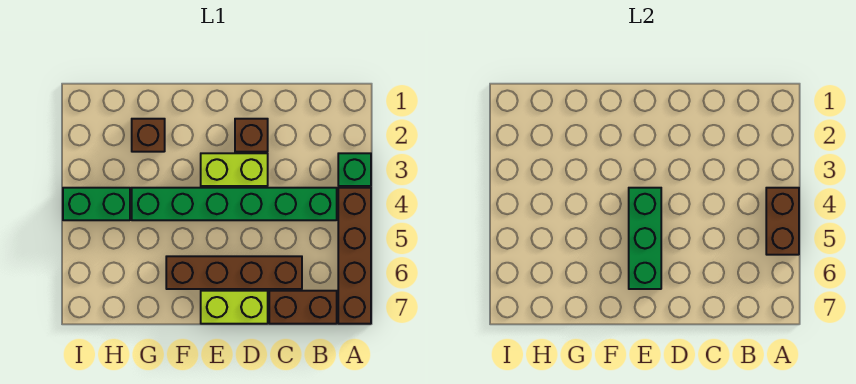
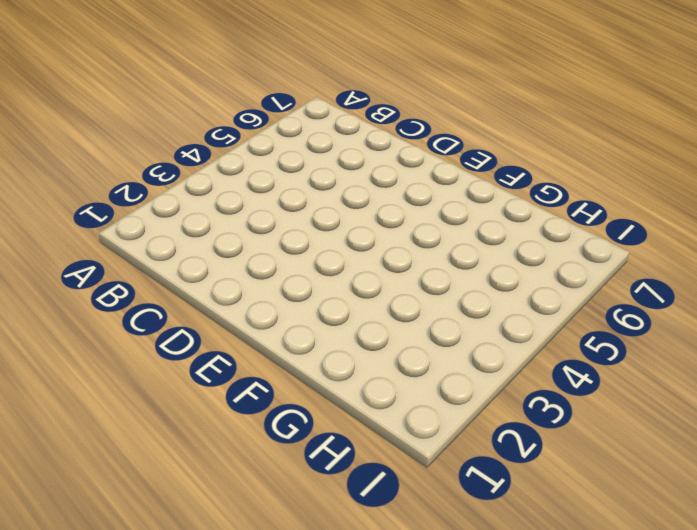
none -> green 1x1 brick [338,153,371,186]
none -> brown 1x4 brick [338,188,371,324]
none -> green 1x6 brick [132,188,337,220]

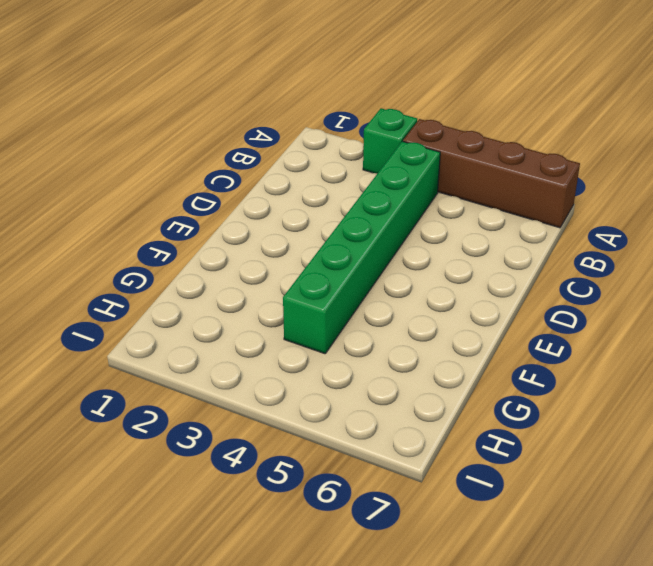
none -> brown 1x2 brick [269,291,337,324]
none -> brown 1x4 brick [166,256,302,289]
none -> brown 1x1 brick [235,119,268,152]

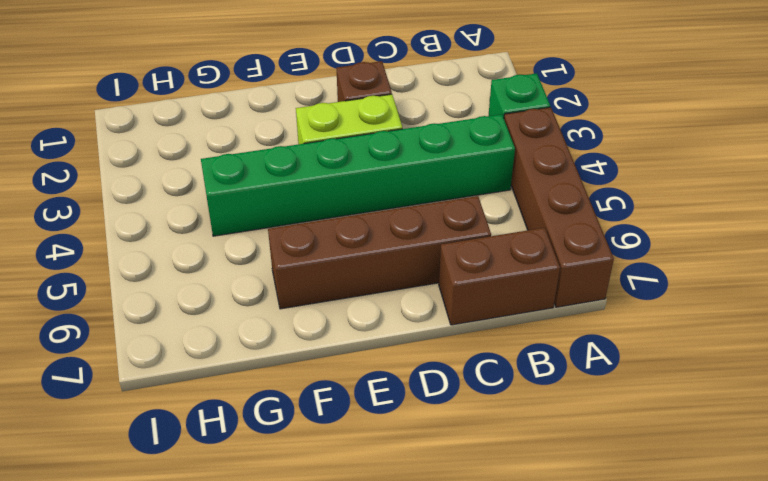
none -> lime 1x2 brick [201,291,268,324]
none -> brown 1x1 brick [132,119,165,152]
none -> green 1x2 brick [63,188,130,220]

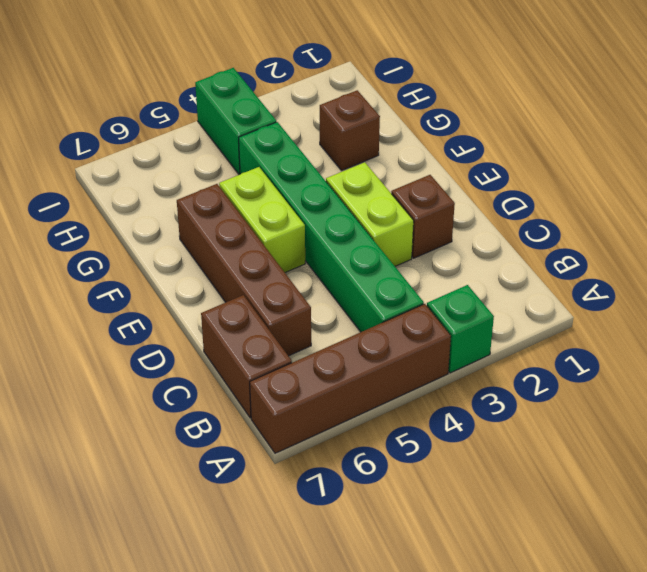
lime 1x2 brick [219,167,305,272] -> lime 1x2 brick moved to [201,291,268,324]
none -> brown 1x2 brick [766,188,799,255]
none -> green 1x3 brick [629,188,661,289]

